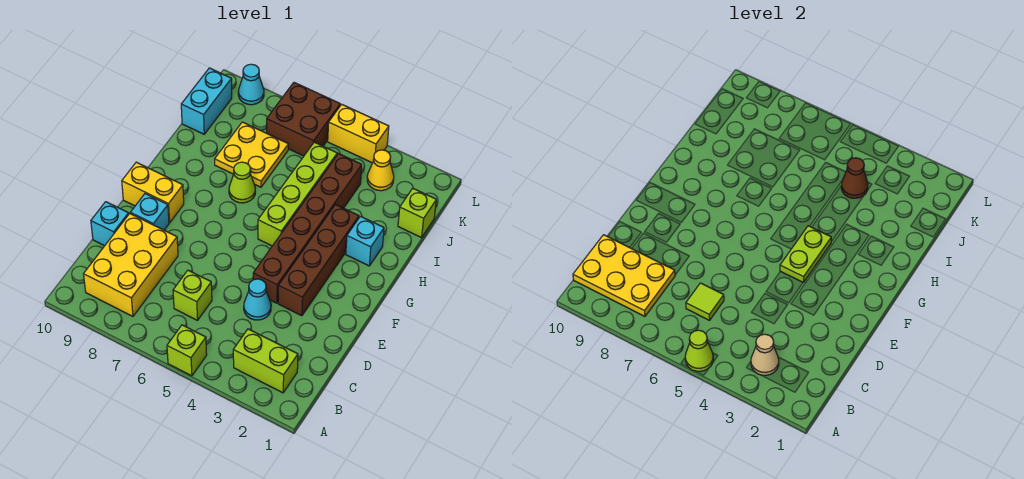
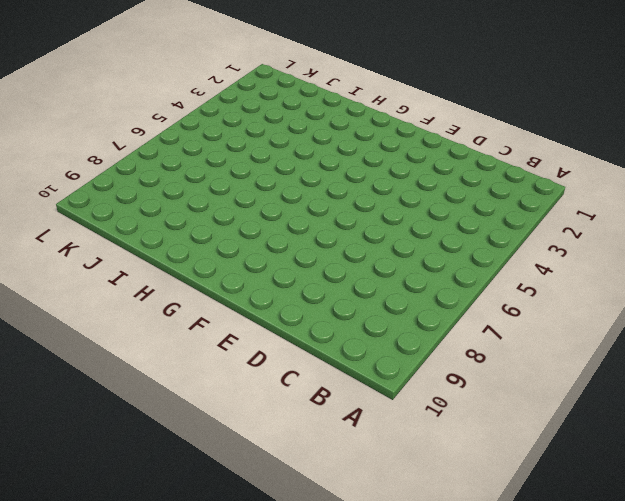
none -> lime 1x1 brick [167,325,207,376]
none -> lime 1x2 brick [233,329,298,393]
none -> yellow 2x3 brick [84,214,178,316]

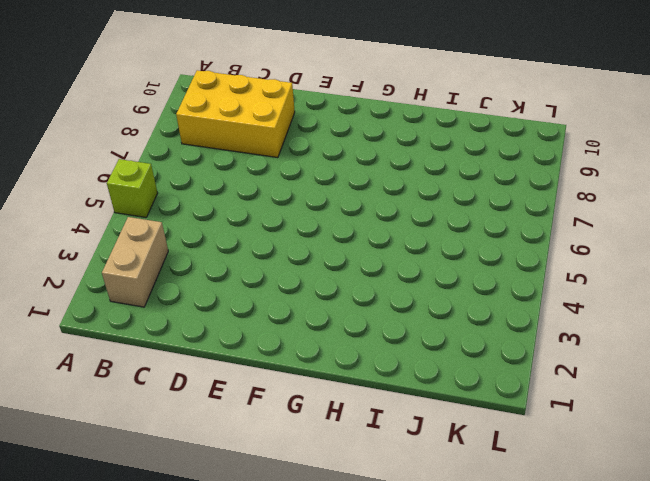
tan 1x2 brick [102,217,168,307] -> lime 1x2 brick [233,329,298,393]
none -> lime 1x1 brick [173,270,212,320]
none -> cyan 1x1 cone [244,279,271,320]
none -> cyan 1x1 brick [91,202,129,246]

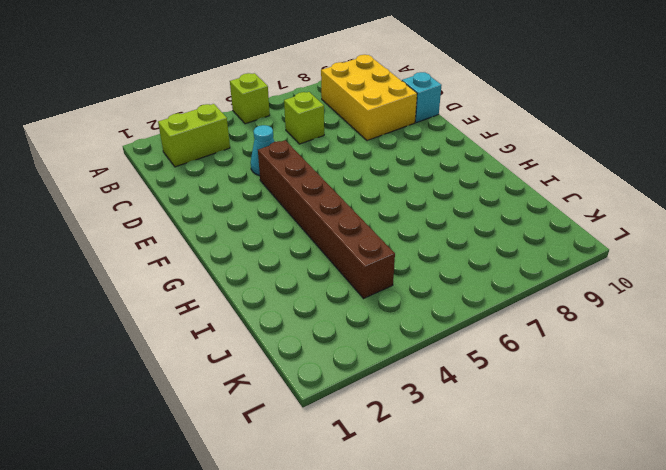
none -> brown 1x4 brick [278,205,359,316]
none -> cyan 1x1 brick [130,194,169,230]
none -> yellow 1x2 brick [122,162,184,223]

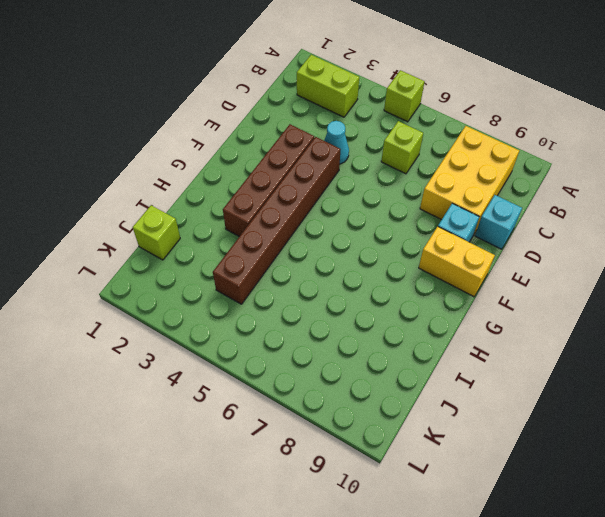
none -> lime 1x4 brick [258,142,337,246]
none -> cyan 1x1 brick [346,216,384,266]
none -> lime 1x1 cone [229,162,255,203]

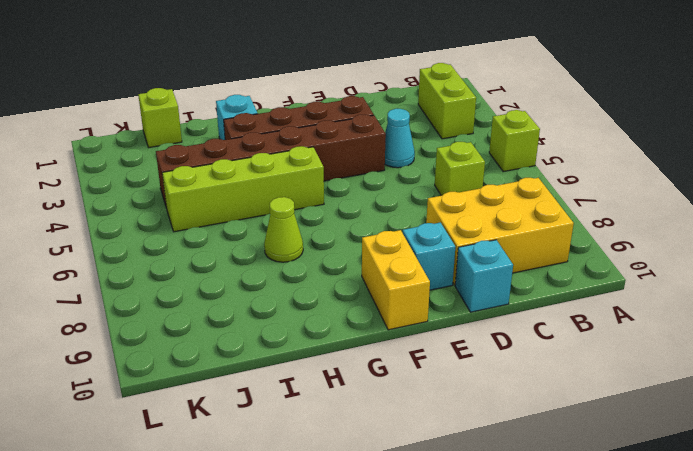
none -> yellow 2x2 plate [215,122,289,187]
none -> cyan 1x2 brick [181,68,232,134]
none -> yellow 1x1 cone [367,150,394,191]

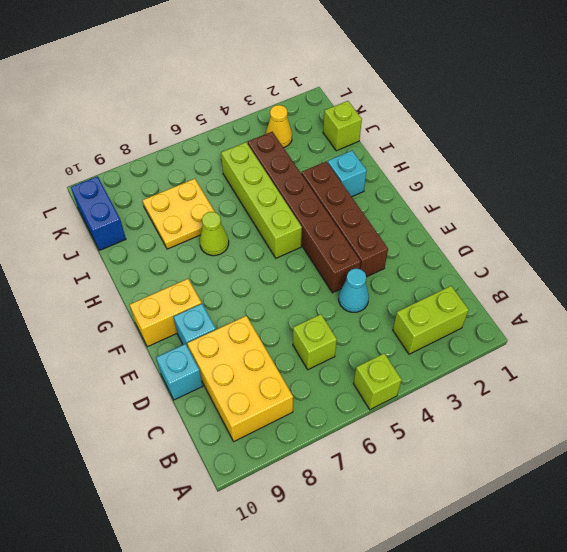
blue 1x2 brick [71,176,126,250] -> cyan 1x2 brick [181,68,232,134]
none -> brown 2x2 brick [267,83,340,156]
none -> yellow 1x2 brick [328,104,389,163]
none -> cyan 1x1 cone [238,64,264,105]

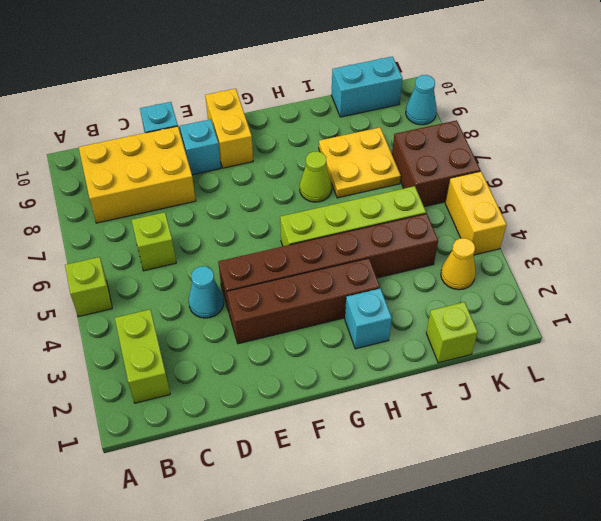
none -> lime 1x1 cone [685,330,713,372]
none -> tan 1x1 cone [751,334,779,375]
none -> yellow 2x3 plate [573,235,675,316]

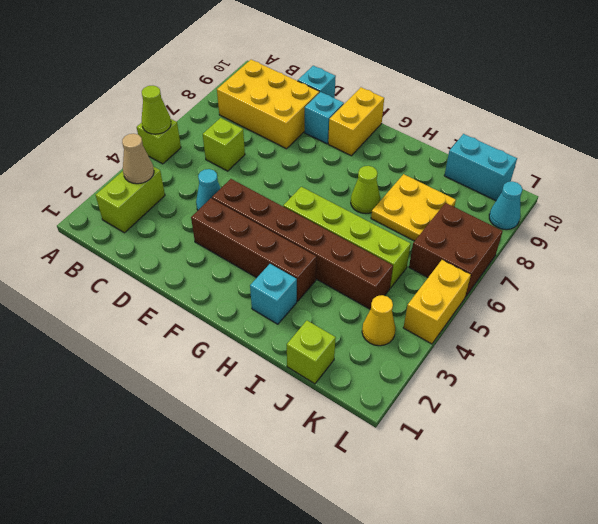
none -> yellow 2x3 plate [573,235,675,316]
none -> lime 1x1 tile [686,283,724,320]
none -> lime 1x2 plate [780,226,831,282]

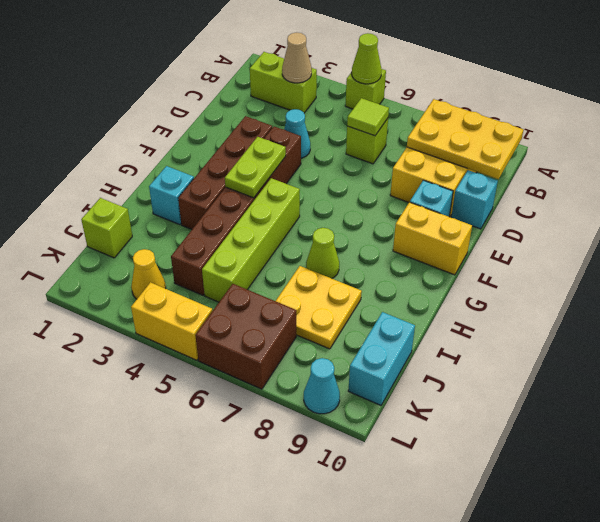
none -> brown 1x1 cone [841,158,868,198]

